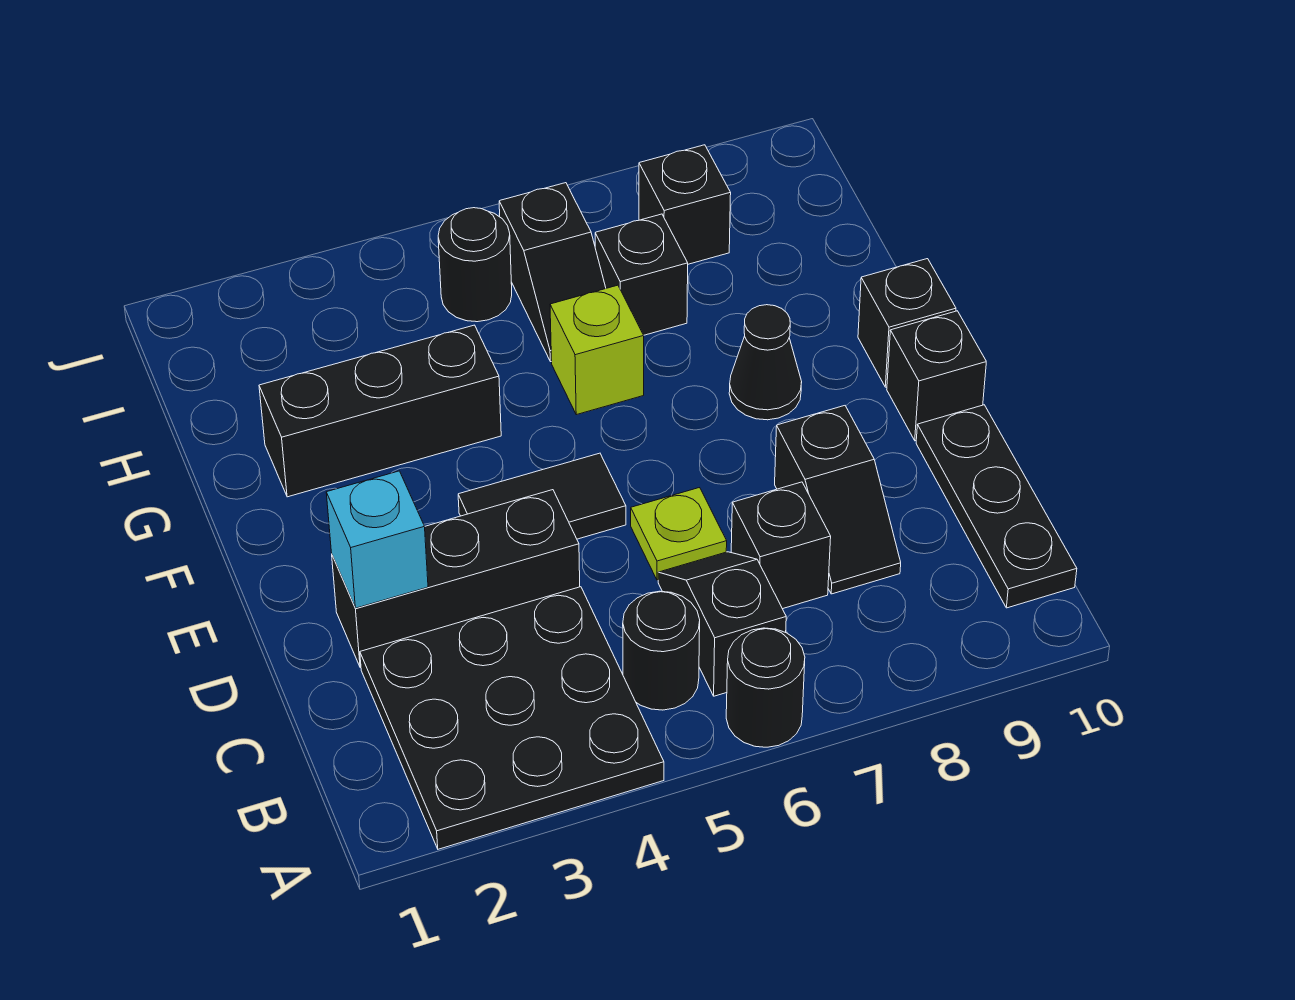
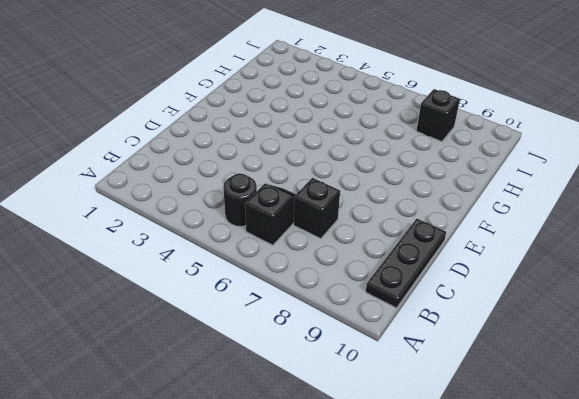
none -> black 3x3 plate [360,587,664,849]
none -> black 1x1 round brick [726,628,805,747]
none -> black 1x2 slope [775,406,901,594]

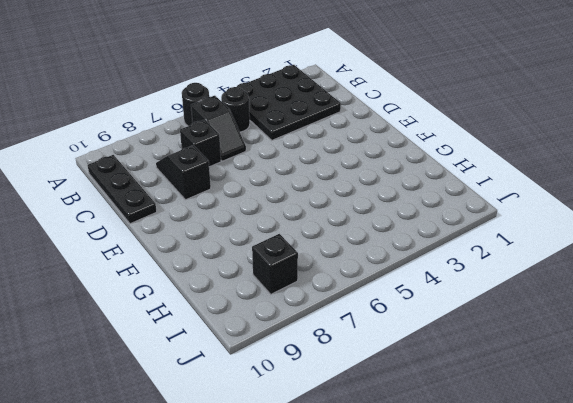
none -> black 1x3 brick [332,490,580,668]
none -> lime 1x1 plate [631,488,727,580]
none -> black 1x2 tile [458,453,626,539]

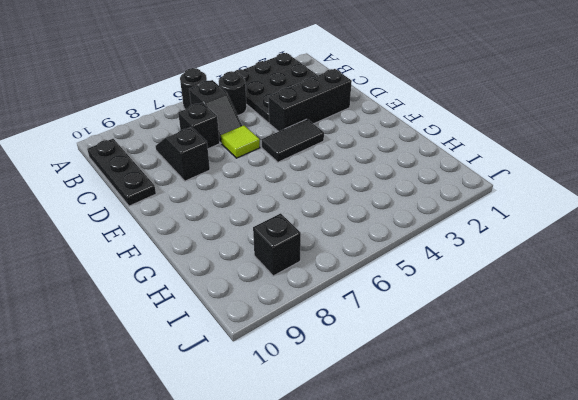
lime 1x1 tile [221,126,260,158] -> lime 1x1 plate [631,488,727,580]
none -> black 1x1 brick [887,311,986,441]
none -> black 1x1 cone [729,305,802,420]
none -> black 1x1 brick [858,259,956,387]

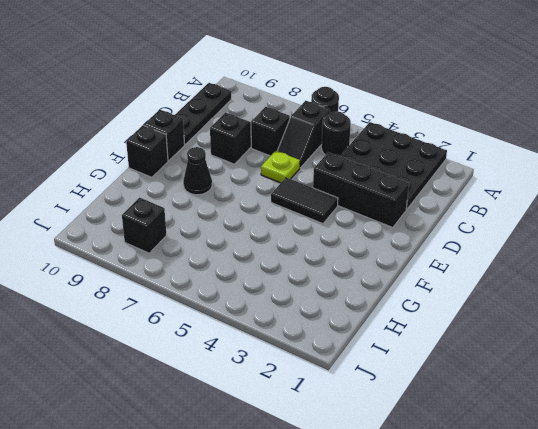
none -> black 1x3 brick [259,325,501,497]
none -> lime 1x1 brick [550,285,644,415]
none -> black 1x2 slope [499,183,606,362]

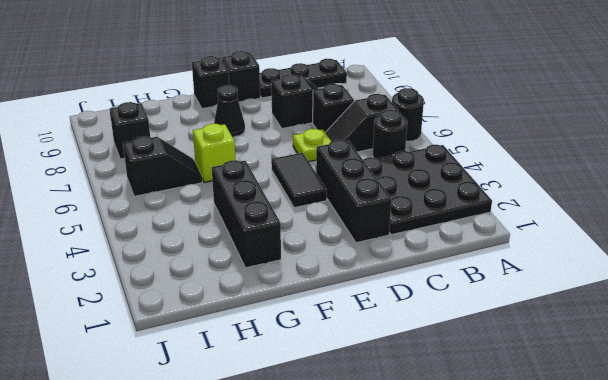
none -> black 1x1 brick [595,214,688,335]
none -> black 1x1 round brick [438,208,512,322]
none -> cyan 1x1 brick [326,471,428,608]

